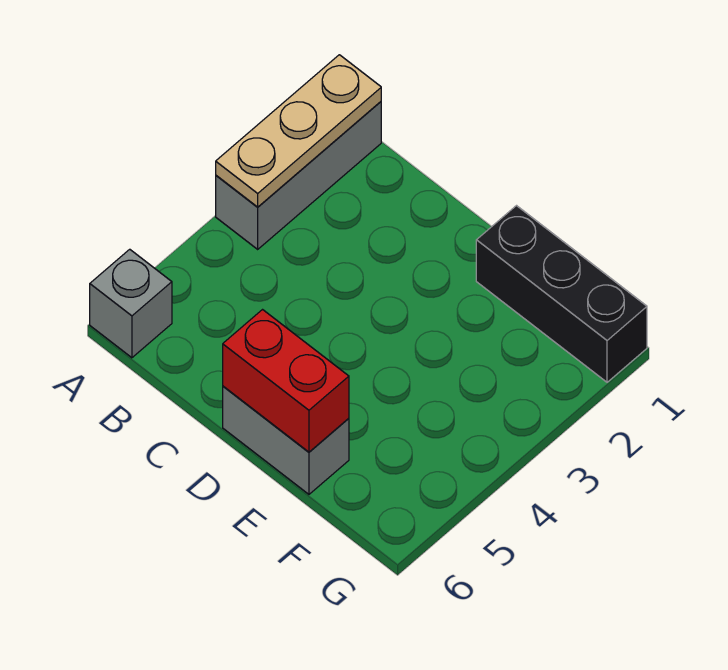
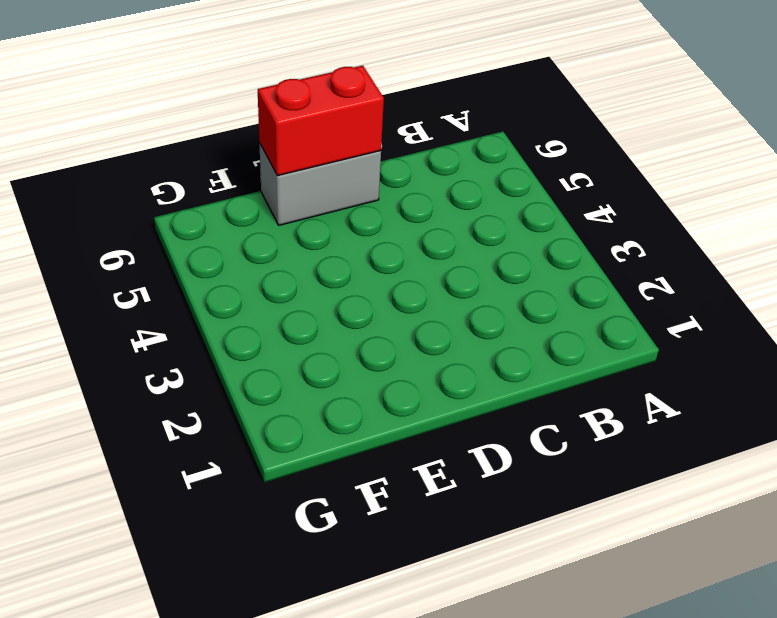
none -> grey 1x3 brick [216,102,381,249]
none -> grey 1x1 brick [90,249,172,358]

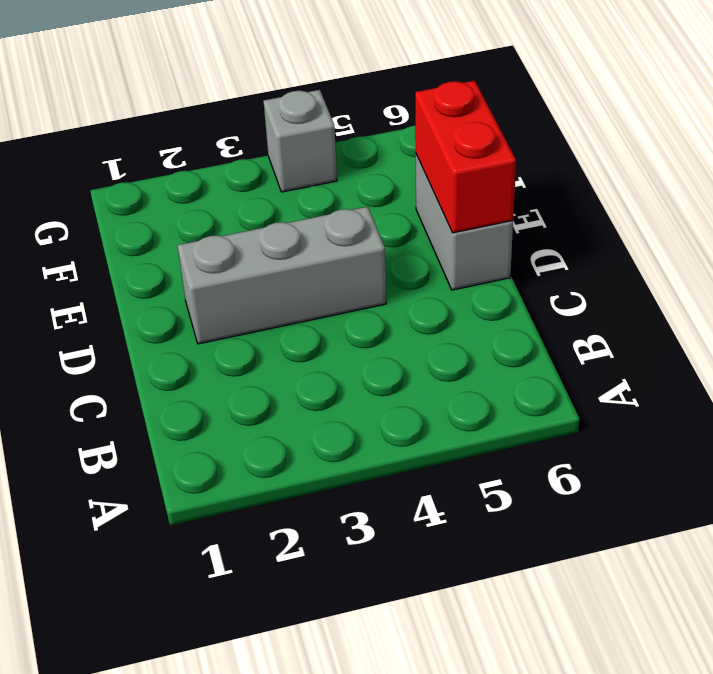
grey 1x3 brick [177,207,386,344] -> grey 1x3 brick moved to [216,102,381,249]
grey 1x1 brick [264,90,337,192] -> grey 1x1 brick moved to [90,249,172,358]
none -> black 1x3 brick [476,206,647,382]
none -> tan 1x3 plate [216,55,381,207]

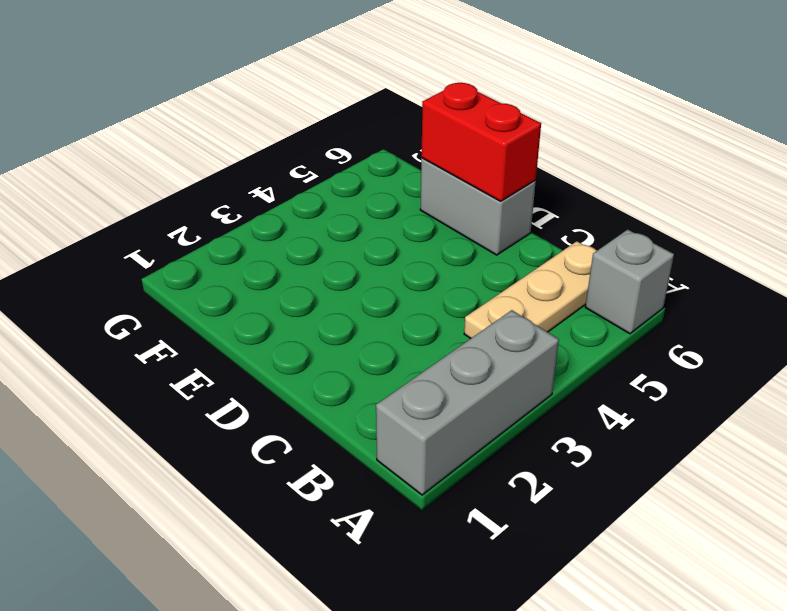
tan 1x3 plate [464,241,597,339] -> tan 1x3 plate moved to [216,55,381,207]
none -> black 1x3 brick [476,206,647,382]

